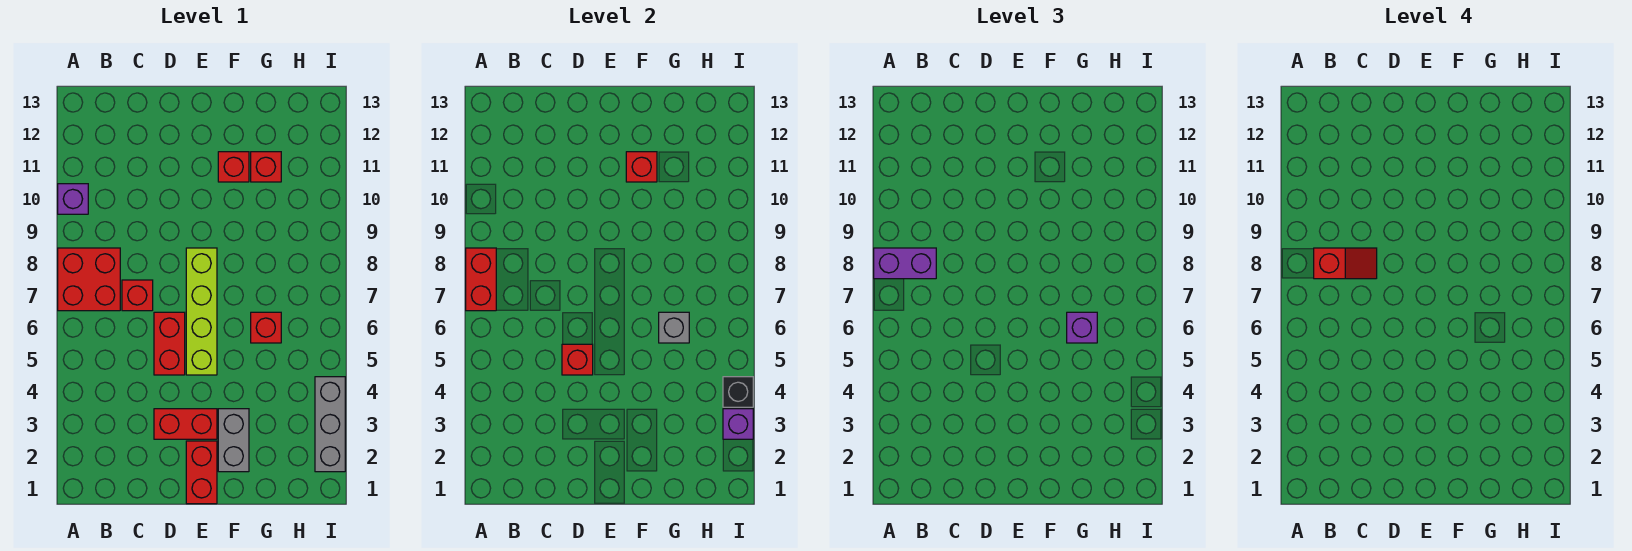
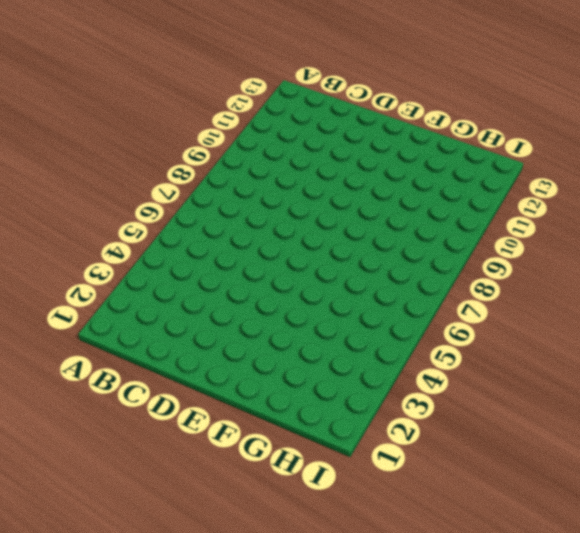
none -> red 2x2 brick [58,248,120,311]
none -> purple 1x1 brick [58,184,88,214]
none -> red 1x1 brick [122,280,153,311]

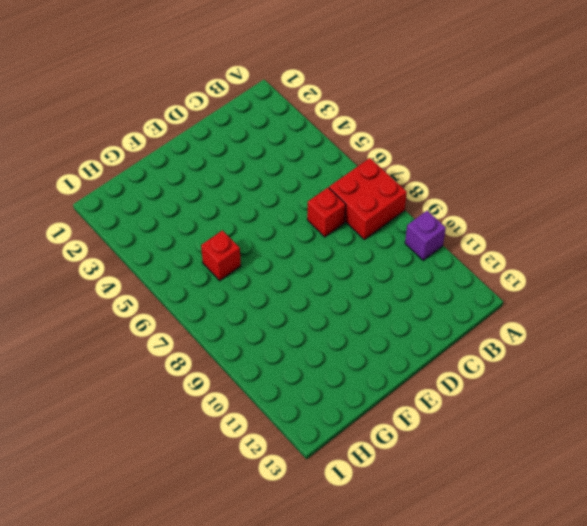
none -> red 1x2 brick [154,409,217,439]
none -> red 1x2 brick [154,312,185,375]
none -> red 1x2 brick [186,441,217,504]

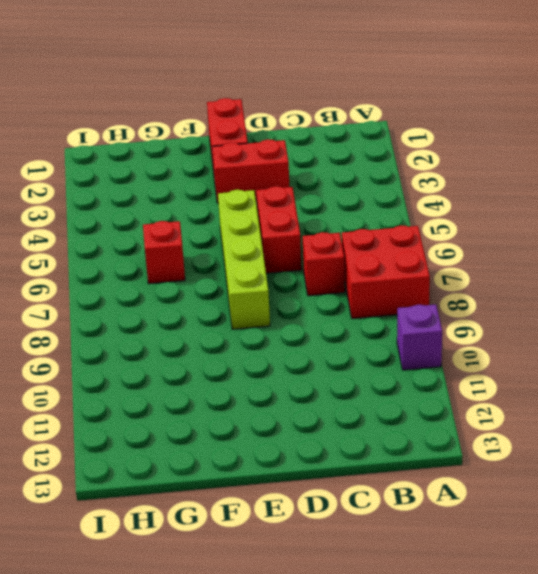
none -> grey 1x2 brick [218,409,249,472]
none -> red 1x1 brick [218,152,249,182]
none -> red 1x1 brick [251,152,281,182]

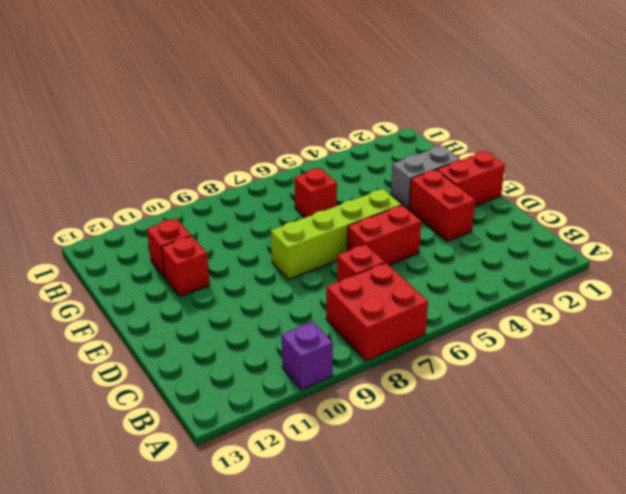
none -> grey 1x3 brick [315,377,345,472]
none -> red 1x2 brick [466,248,496,311]
none -> red 1x1 brick [562,344,593,375]

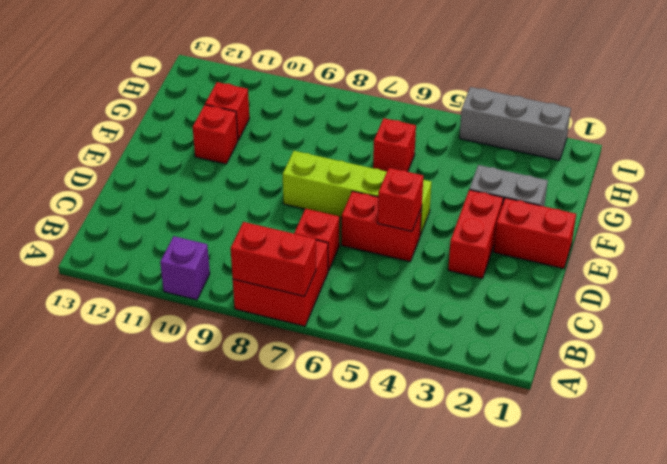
none -> red 1x1 brick [626,152,657,182]
none -> grey 1x1 brick [659,312,689,343]
none -> purple 1x1 brick [723,409,753,439]

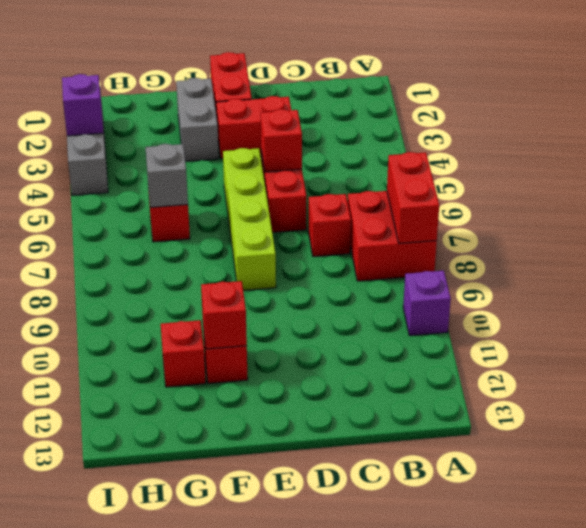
none -> black 1x1 brick [723,377,753,407]
none -> purple 1x2 brick [874,248,936,279]
none -> purple 1x1 brick [1067,312,1097,343]

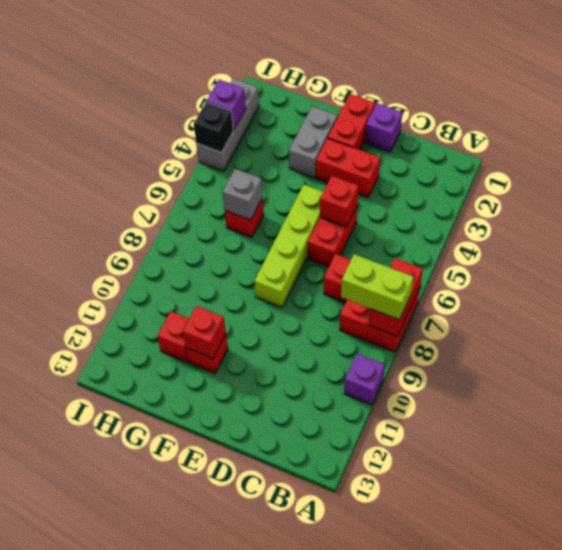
lime 1x2 brick [341,254,413,320] -> purple 1x2 brick [874,248,936,279]
purple 1x1 brick [365,103,402,152] -> purple 1x1 brick moved to [1067,312,1097,343]
none -> red 1x2 slope [1314,248,1377,279]

